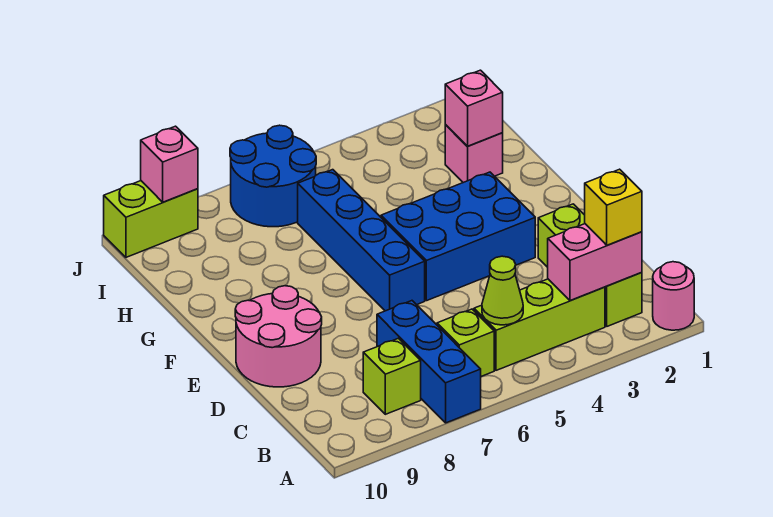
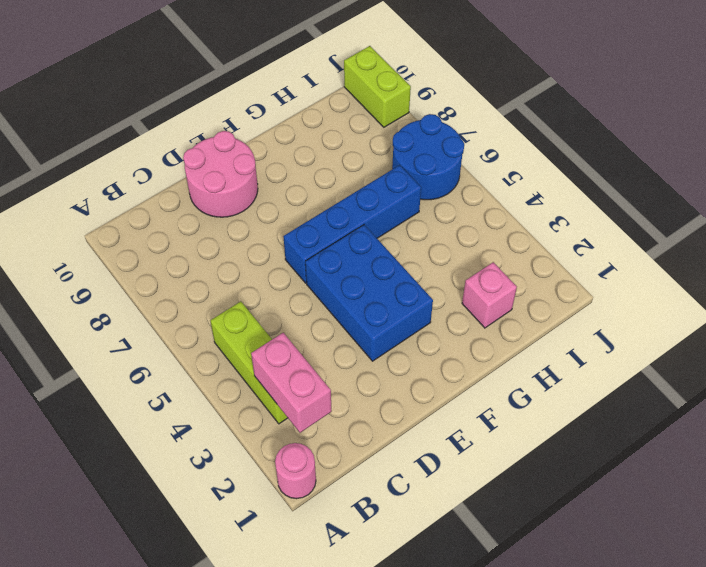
none -> blue 1x3 brick [377,301,481,423]
none -> lime 1x3 brick [538,204,642,326]
none -> lime 1x1 brick [437,309,494,376]

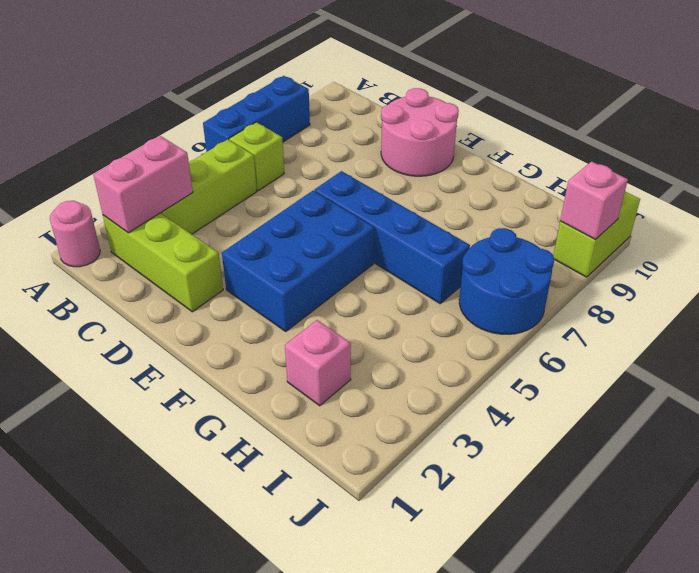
blue 1x3 brick [203,76,310,152] -> blue 1x3 brick turned to [377,301,481,423]
none -> lime 1x1 brick [363,338,421,414]
none -> lime 1x1 cone [482,256,523,325]
none -> pink 1x1 brick [445,70,503,146]

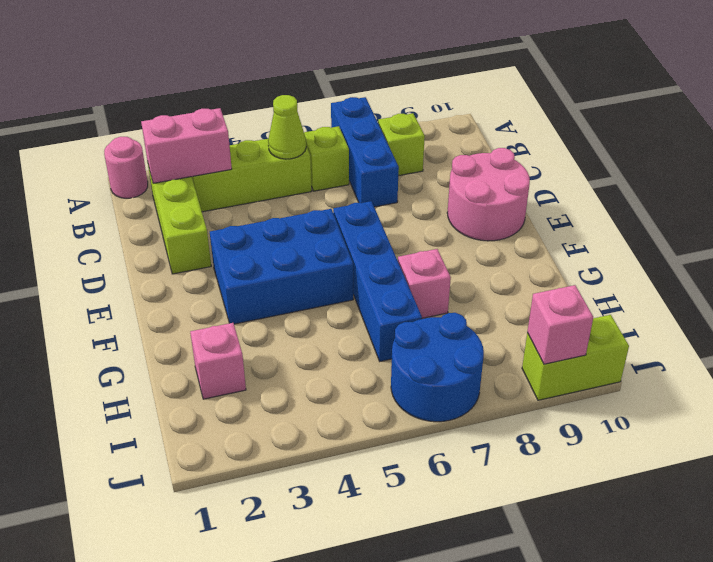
pink 1x1 brick [398,249,451,318] -> pink 1x1 brick moved to [445,70,503,146]
none -> yellow 1x1 brick [585,169,642,245]

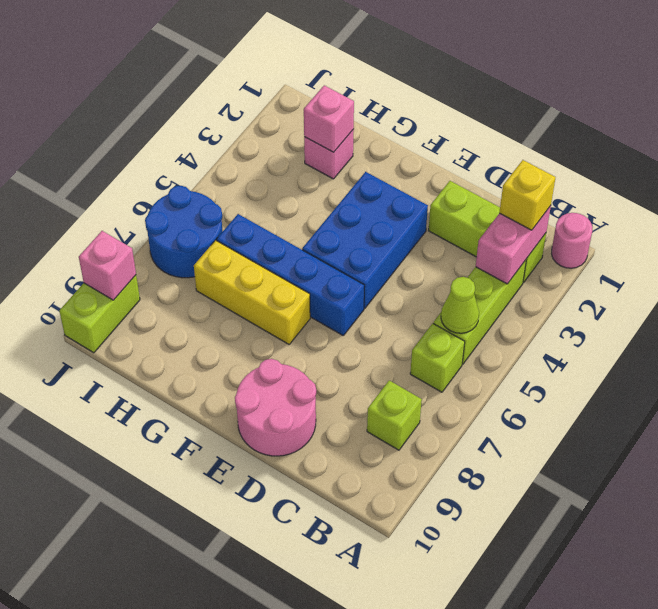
yellow 1x3 brick [194,240,310,344] -> none
none -> blue 1x3 brick [377,301,481,423]

